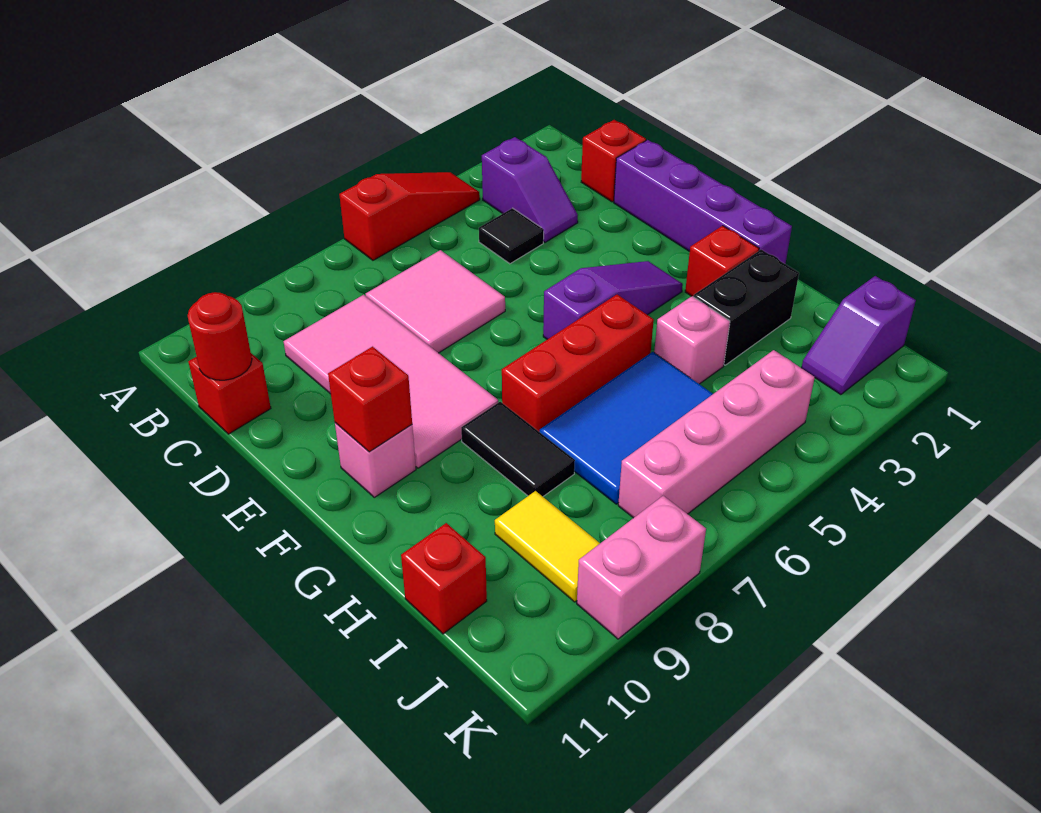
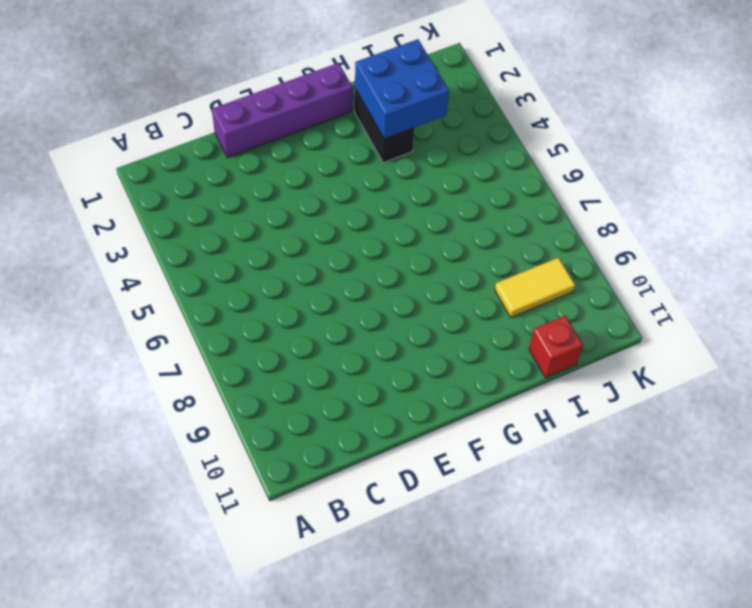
blue 2x2 brick [355,39,449,139] -> none
none -> red 1x3 slope [339,172,480,260]
none -> purple 1x2 slope [482,137,578,242]
none -> red 1x1 brick [581,120,646,202]

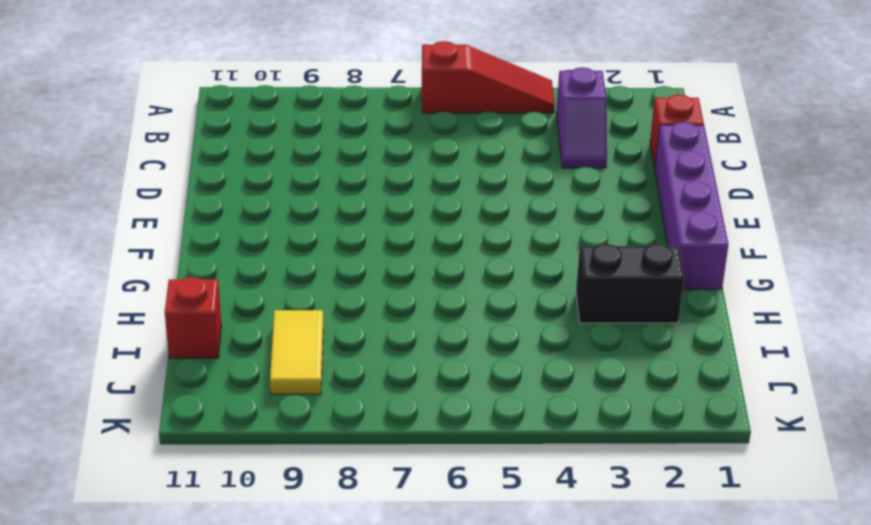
none -> black 1x1 tile [479,208,544,264]
none -> pink 2x2 tile [366,250,505,353]
none -> pink 2x4 tile [284,295,498,468]

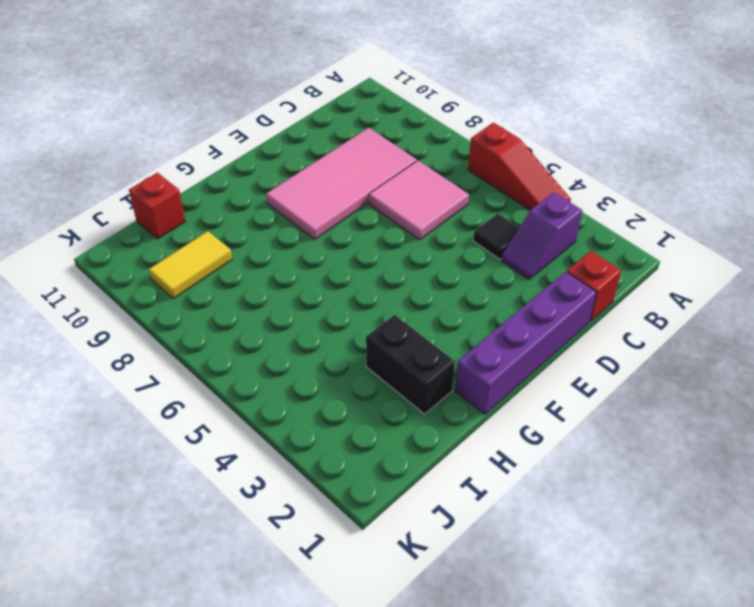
none -> red 1x1 brick [188,353,271,434]
none -> purple 1x3 slope [543,261,683,339]
none -> pink 1x1 brick [335,423,416,497]

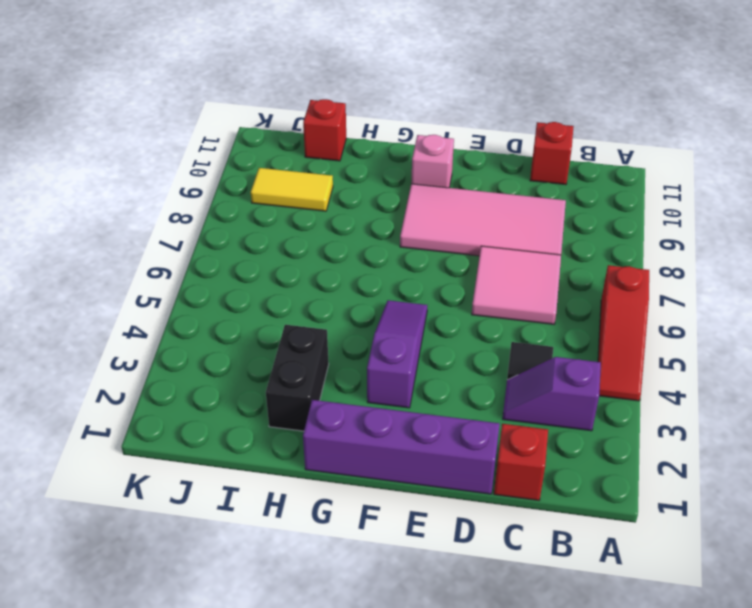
purple 1x3 slope [367,300,427,408] -> purple 1x3 slope turned to [543,261,683,339]
none -> red 1x1 brick [685,226,759,297]
none -> red 1x3 brick [502,295,654,432]
none -> black 1x2 tile [461,402,575,496]

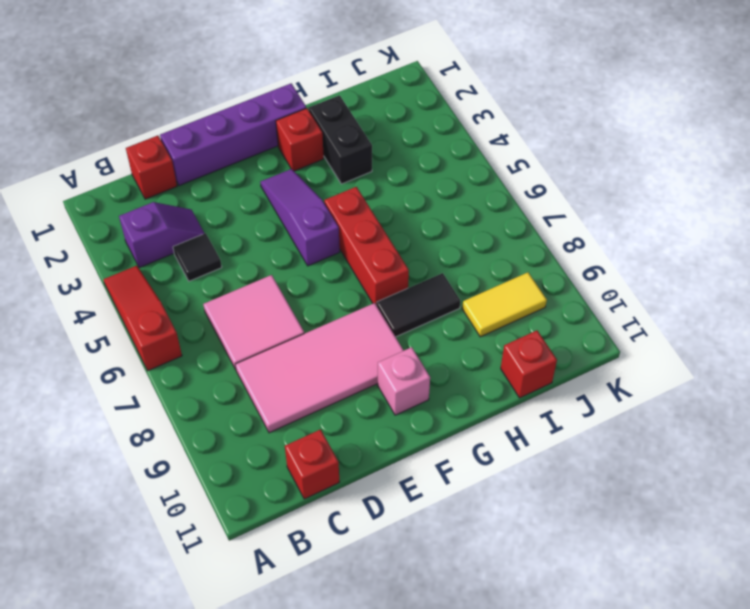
none -> pink 1x1 brick [654,296,730,384]
none -> blue 2x3 tile [540,352,713,504]
none -> purple 1x2 slope [802,276,916,395]

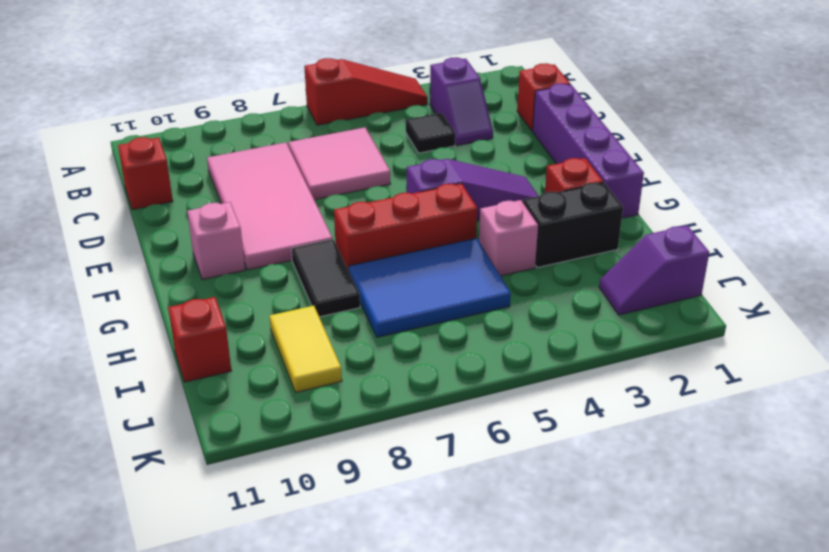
none -> pink 1x4 brick [618,350,815,518]
none -> pink 1x2 brick [577,496,706,639]
none -> red 1x1 round brick [188,292,252,380]

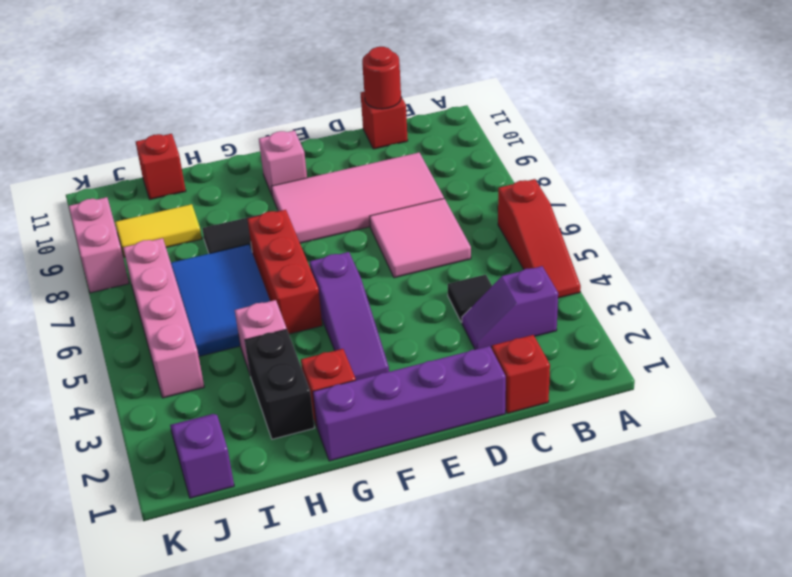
none -> red 1x1 brick [328,347,412,452]

